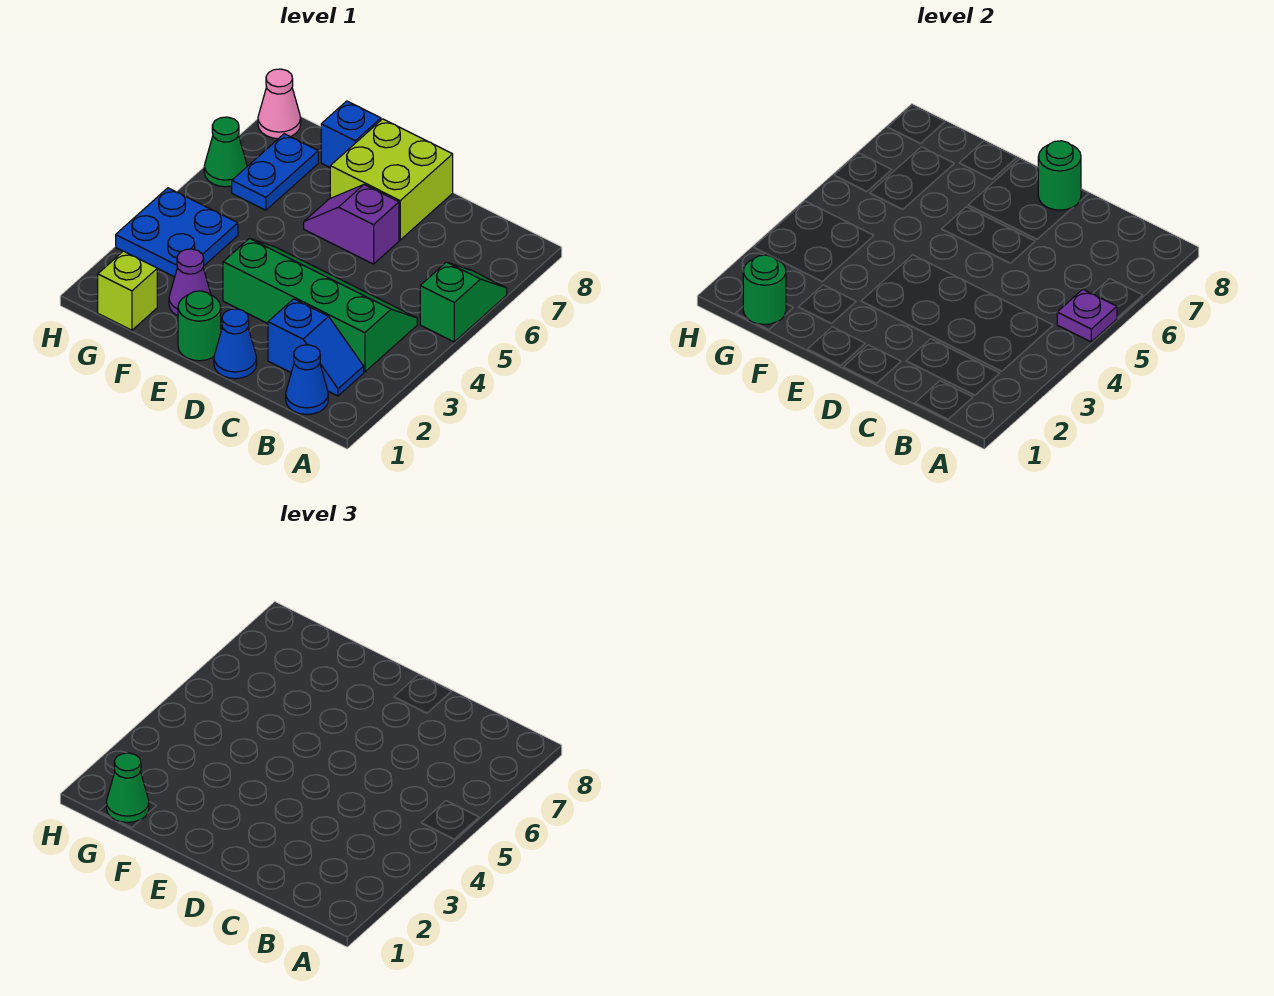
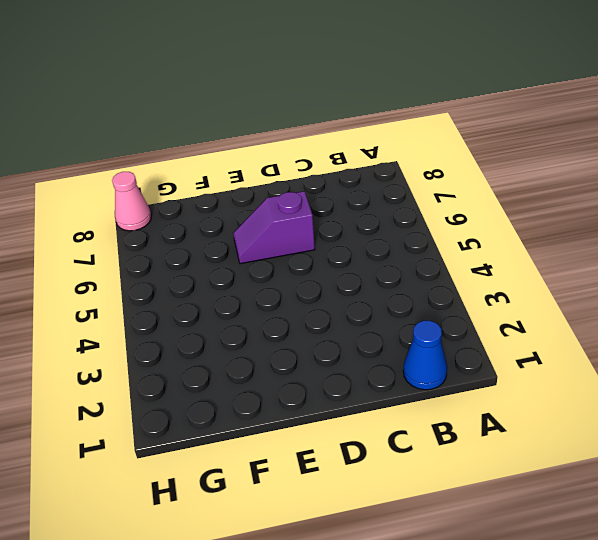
none -> green 1x2 slope [420,262,507,342]
none -> blue 1x2 slope [268,299,364,396]
none -> green 2x4 slope [223,238,417,372]

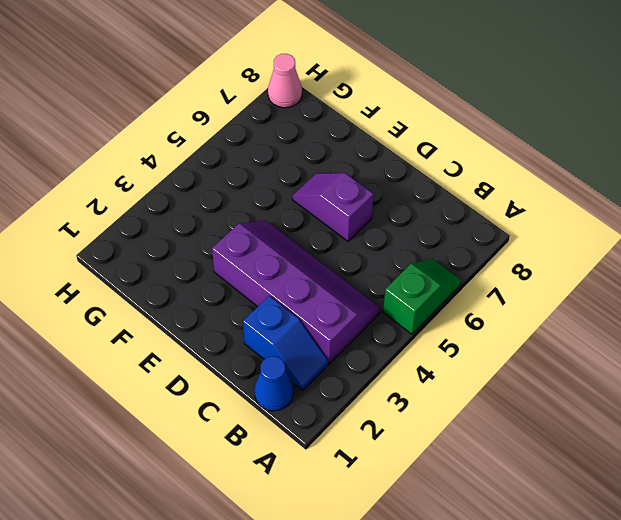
purple 2x4 slope [212,220,381,363] -> green 2x4 slope [223,238,417,372]
none -> blue 1x1 cone [214,309,257,379]
none -> lime 2x2 brick [330,119,453,240]
none -> green 1x1 round brick [178,291,221,361]

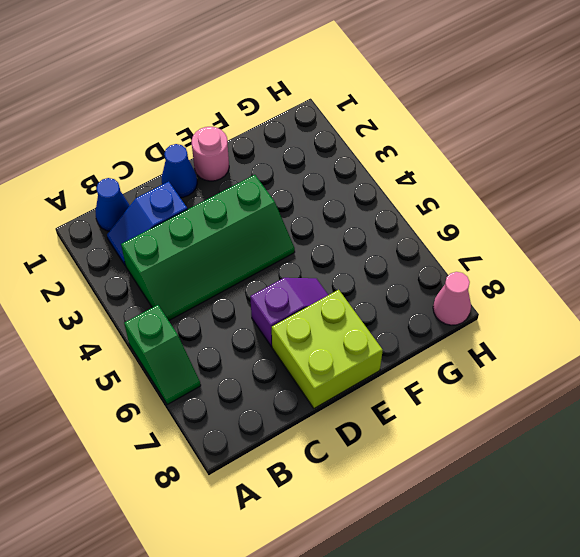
pink 1x1 round brick [192,127,229,181] -> green 1x1 round brick [178,291,221,361]
none -> purple 1x1 cone [169,249,211,316]
none -> blue 1x1 brick [321,101,381,167]
none -> lime 1x1 brick [98,251,157,330]

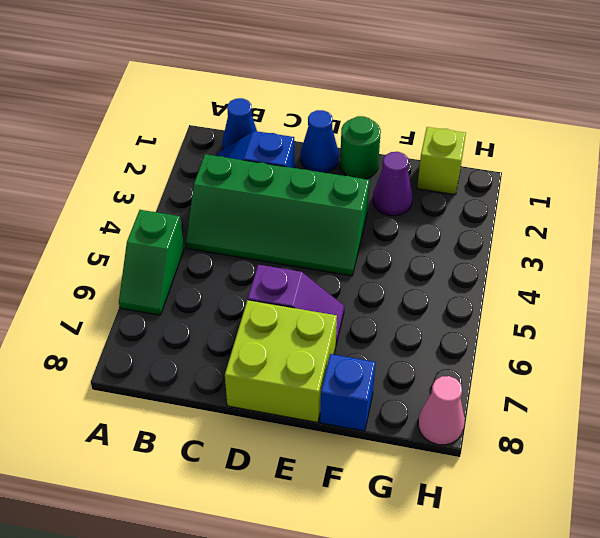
none -> blue 2x2 plate [116,188,238,277]
none -> blue 1x2 plate [232,134,318,210]
none -> green 1x1 cone [204,117,247,187]

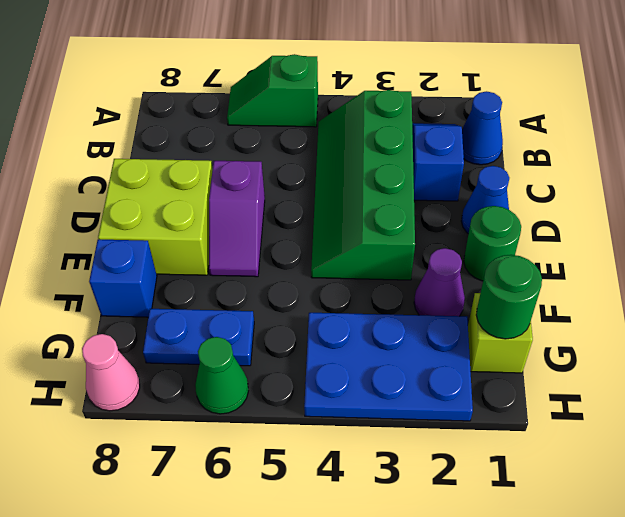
blue 2x3 plate [304,313,473,421] -> blue 2x2 plate [116,188,238,277]
none -> purple 1x1 plate [1057,289,1117,342]
none -> green 1x1 round brick [1038,141,1081,210]
none -> green 1x1 cone [106,753,149,822]

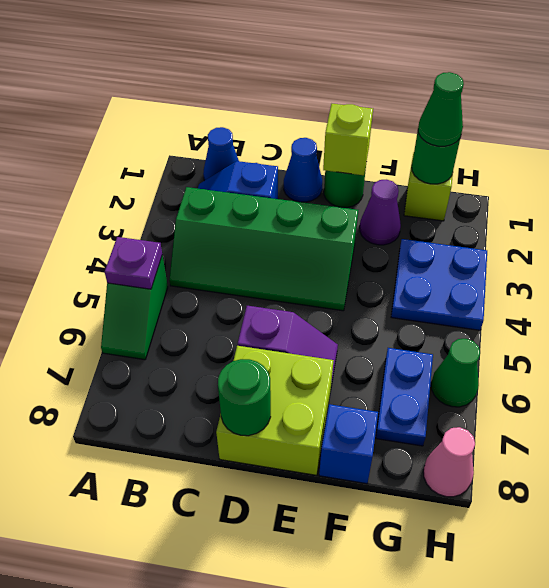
lime 1x1 brick [323,104,373,175] -> none

